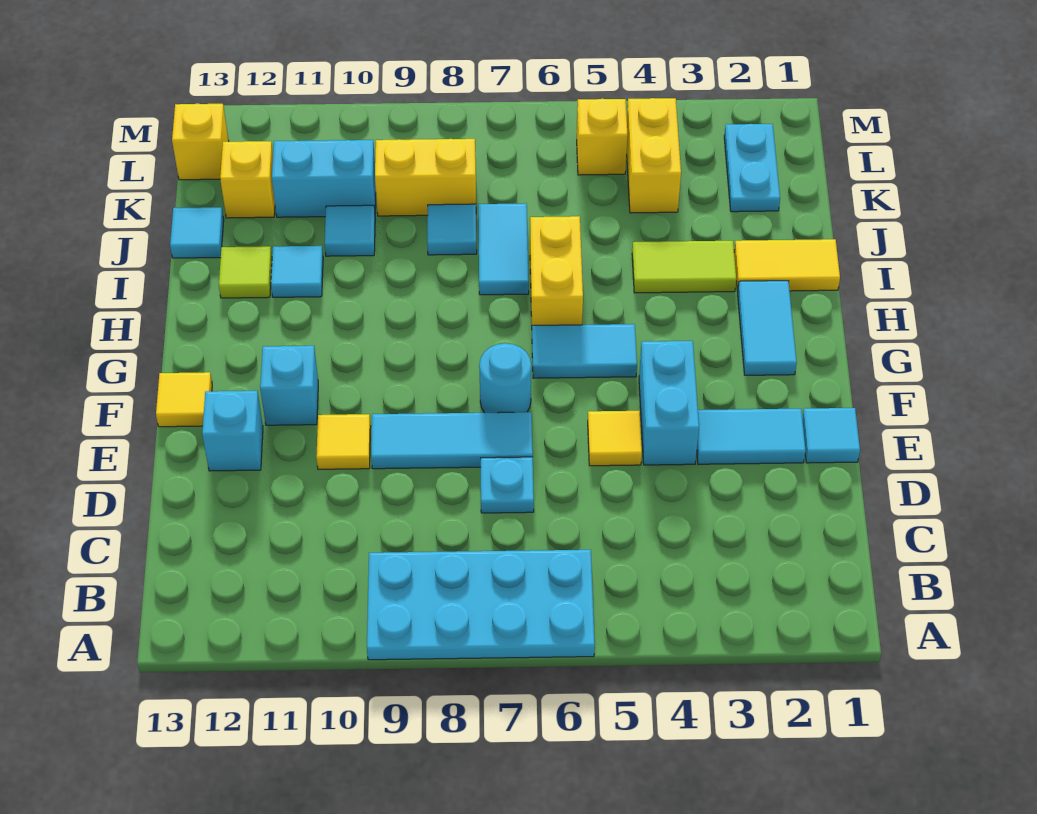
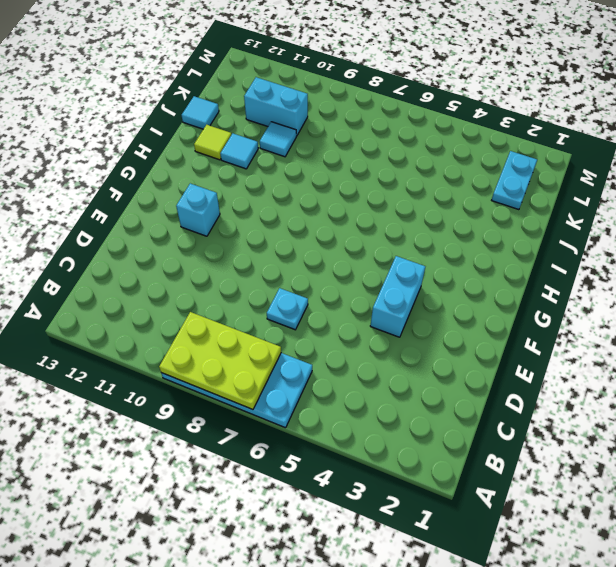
lime 2x3 plate [159,312,281,410] -> none
none -> cyan 1x1 tile [802,408,860,463]
none -> cyan 1x2 tile [697,409,806,464]
none -> yellow 1x1 tile [588,411,642,466]
none -> cyan 1x3 tile [371,412,533,469]

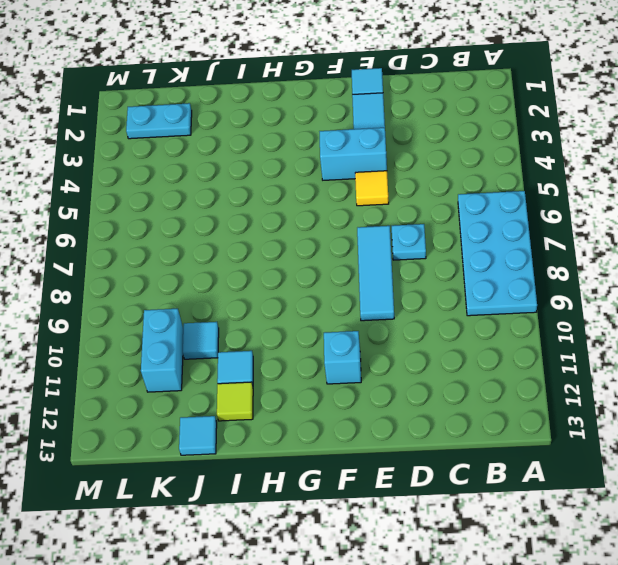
none -> yellow 1x1 tile [316,414,371,469]
none -> cyan 1x1 brick [202,391,263,471]
none -> cyan 1x1 round brick [479,343,531,413]
none -> yellow 1x1 tile [156,372,212,427]

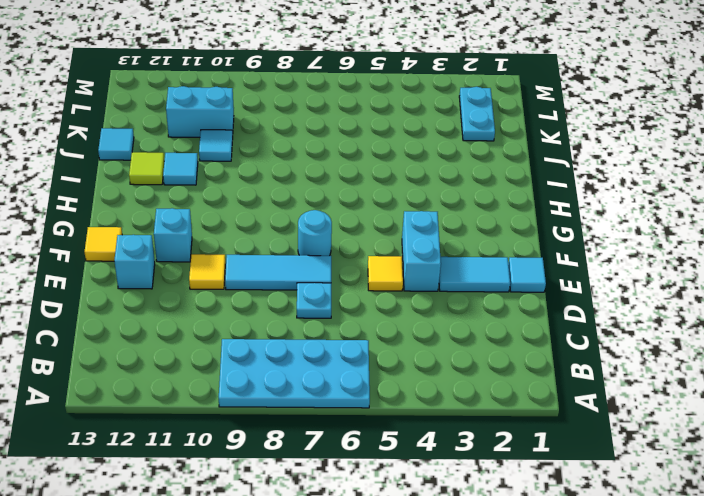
none -> cyan 1x2 tile [738,281,797,375]
none -> cyan 1x2 tile [532,324,637,378]
none -> yellow 1x2 brick [530,216,583,326]
none -> yellow 1x2 tile [734,239,840,291]

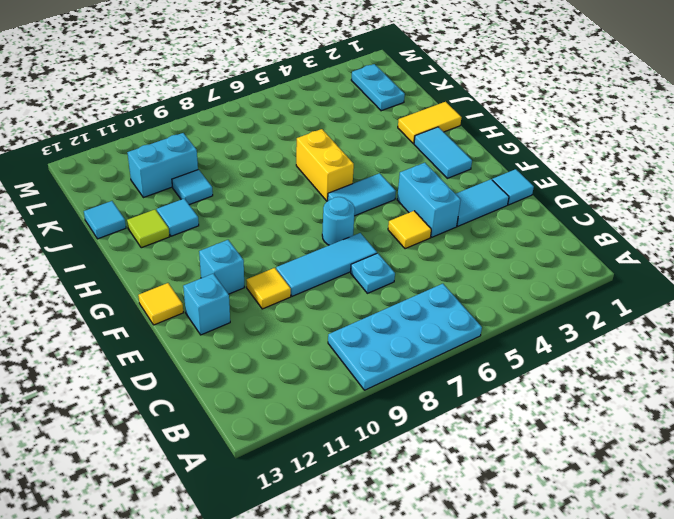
none -> lime 1x2 tile [632,241,736,293]
none -> cyan 1x2 tile [478,203,529,295]
none -> cyan 1x1 tile [427,204,477,255]
none -> yellow 1x2 brick [627,98,681,213]

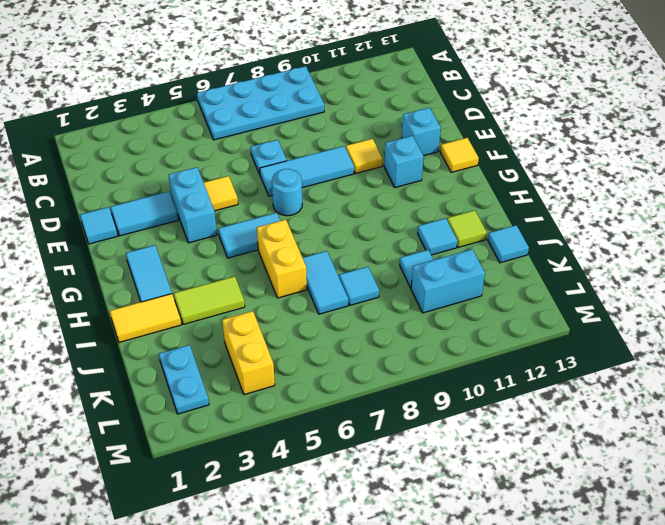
none -> yellow 1x2 brick [375,139,476,216]
none -> yellow 1x1 brick [220,141,275,218]
none -> yellow 1x1 brick [577,99,628,175]
none -> yellow 1x1 brick [172,103,229,180]

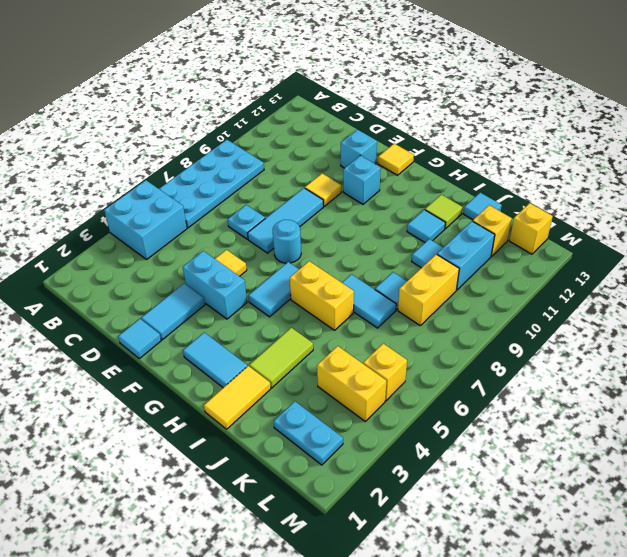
cyan 2x2 brick [104,180,187,259] -> none

